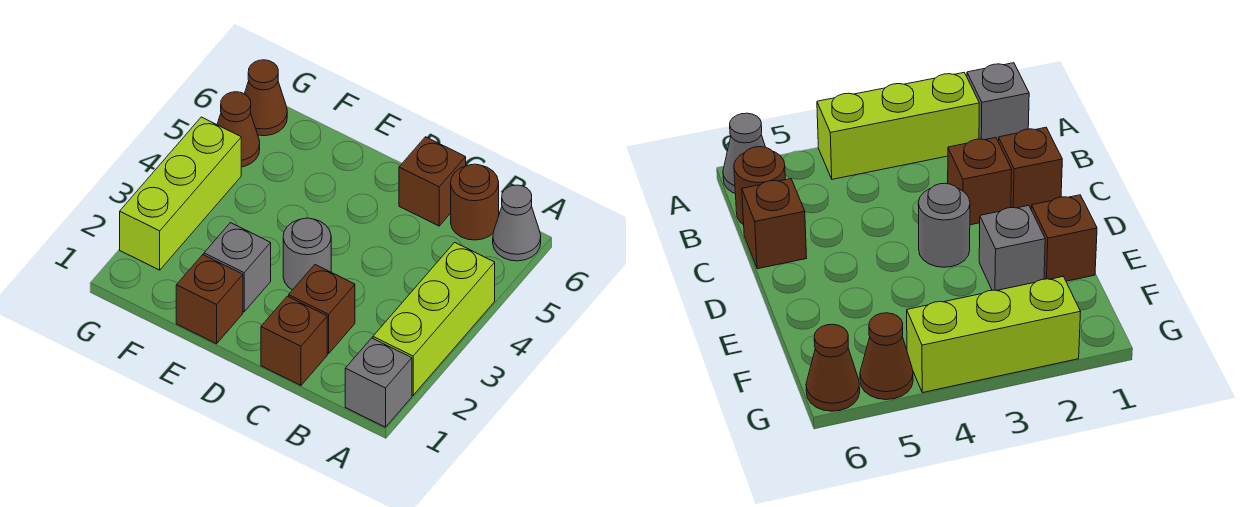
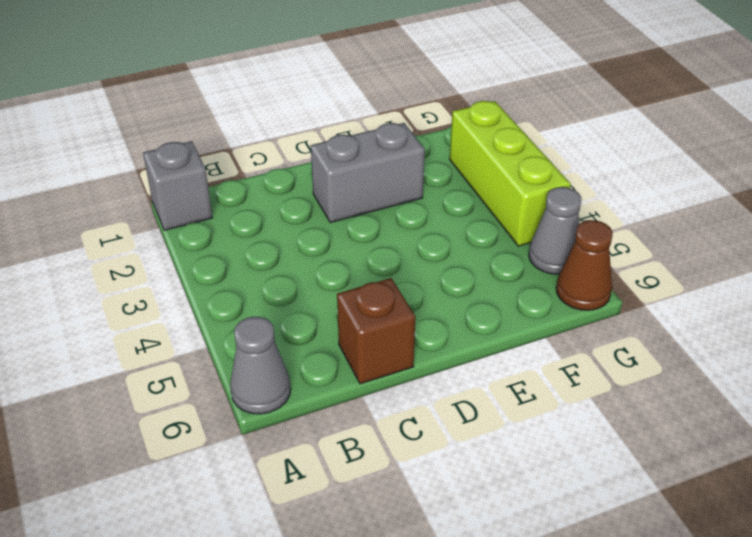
grey 1x2 brick [311,123,425,222] -> grey 1x1 brick [204,223,271,312]
grey 1x1 cone [529,187,581,274] -> brown 1x1 cone [217,92,260,167]
none -> lime 1x3 brick [373,242,495,395]
none -> brown 1x1 round brick [451,164,499,240]
none -> brown 1x1 brick [261,296,327,385]

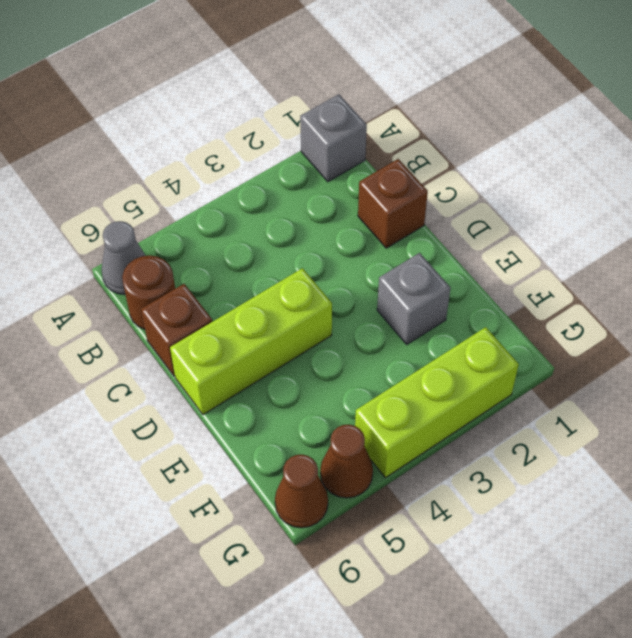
lime 1x3 brick [170,268,332,415] -> lime 1x3 brick moved to [373,242,495,395]
none -> brown 1x1 brick [289,265,355,354]
none -> grey 1x1 round brick [283,218,331,290]
none -> brown 1x1 brick [176,255,243,344]

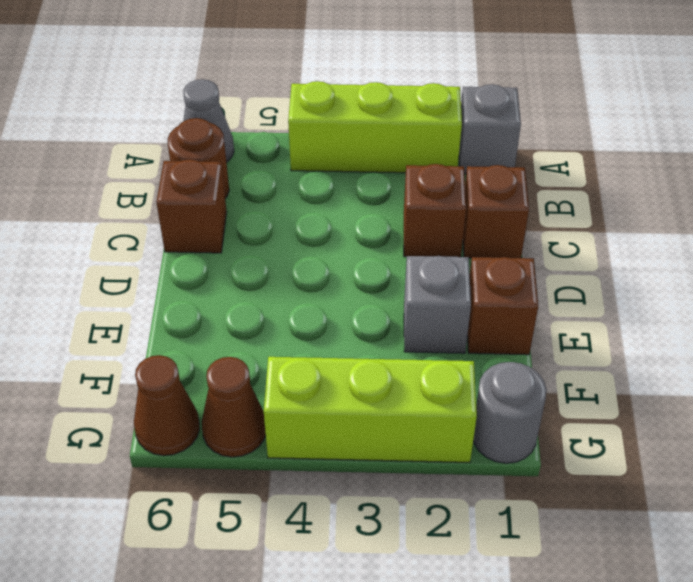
grey 1x1 round brick [473,362,547,463] -> grey 1x1 round brick moved to [283,218,331,290]

